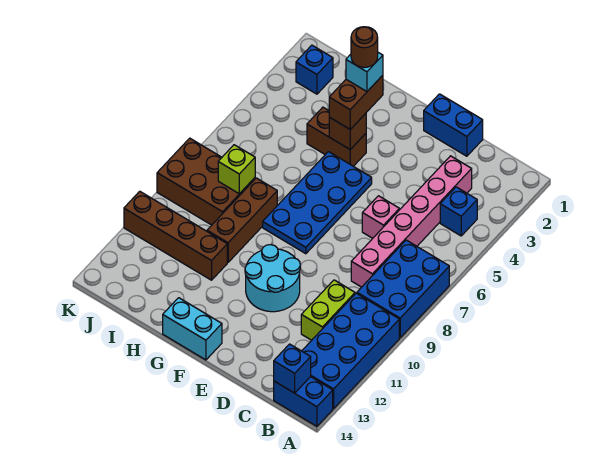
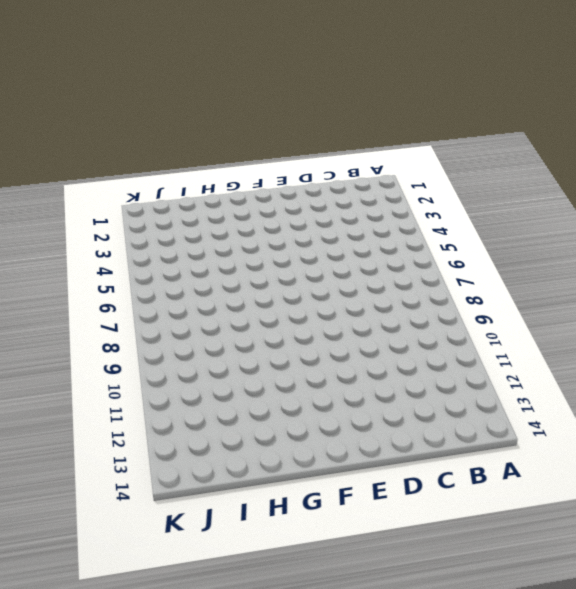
none -> blue 2x3 brick [357,240,449,338]
none -> blue 2x4 brick [302,293,399,409]
none -> blue 1x2 brick [274,377,333,426]

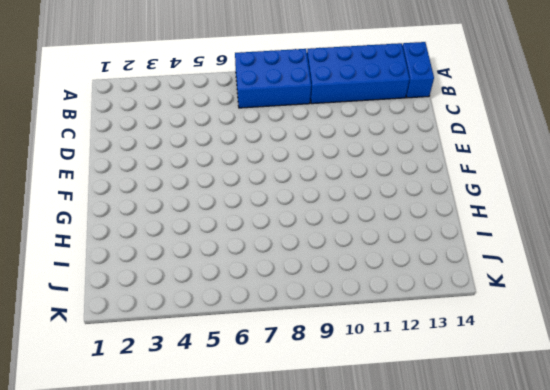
none -> blue 1x1 brick [440,187,477,236]
none -> pink 1x6 brick [351,156,472,287]
none -> lime 1x2 brick [301,280,355,340]

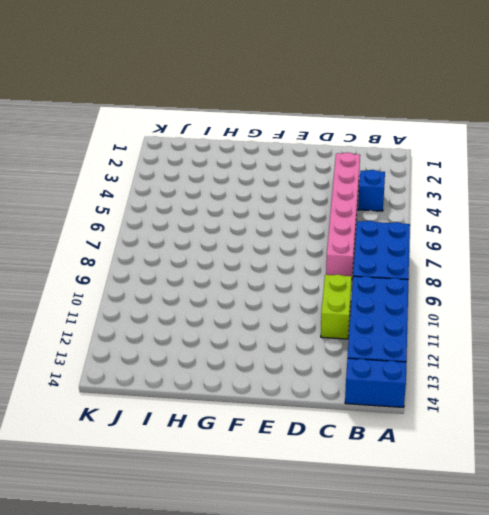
none -> blue 1x2 brick [424,94,483,156]
none -> pink 1x1 brick [362,196,399,238]
none -> cyan 2x2 round brick [245,245,300,312]

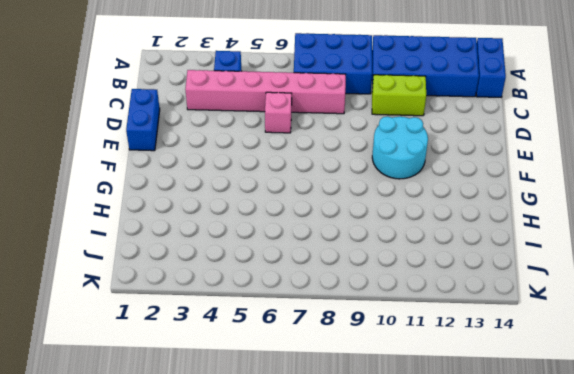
none -> blue 2x4 plate [263,152,372,254]
none -> cyan 1x2 brick [163,298,222,360]
none -> brown 1x2 brick [307,107,366,166]

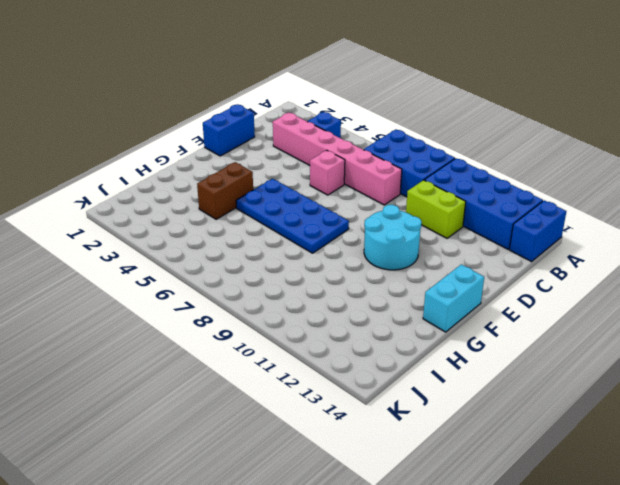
none -> brown 1x3 brick [207,178,277,262]
none -> brown 1x4 brick [124,191,227,280]
none -> brown 2x3 brick [157,138,255,225]

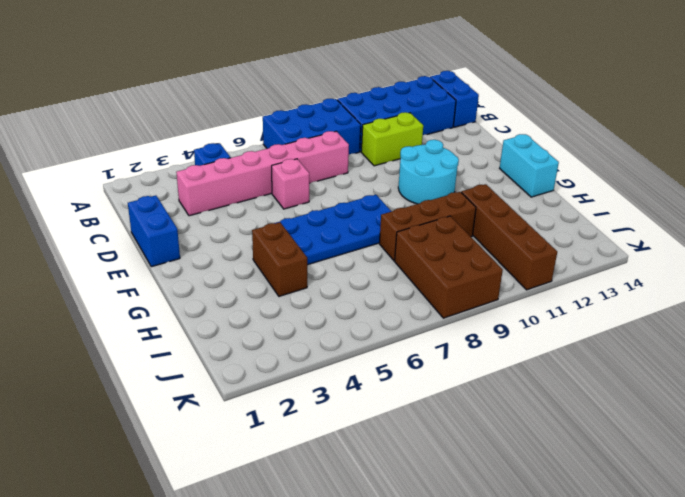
none -> blue 1x1 brick [296,45,333,94]
none -> blue 1x1 brick [274,344,311,393]
none -> brown 1x1 brick [329,114,366,149]

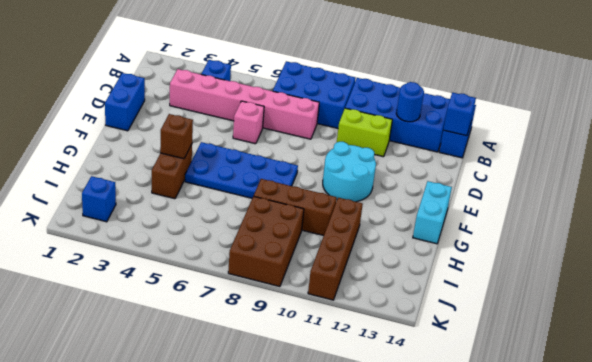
blue 1x1 round brick [396,82,424,122] -> none
none -> lime 1x1 brick [218,145,255,194]
none -> brown 1x2 brick [329,75,383,129]
none -> cyan 1x1 brick [346,53,383,92]

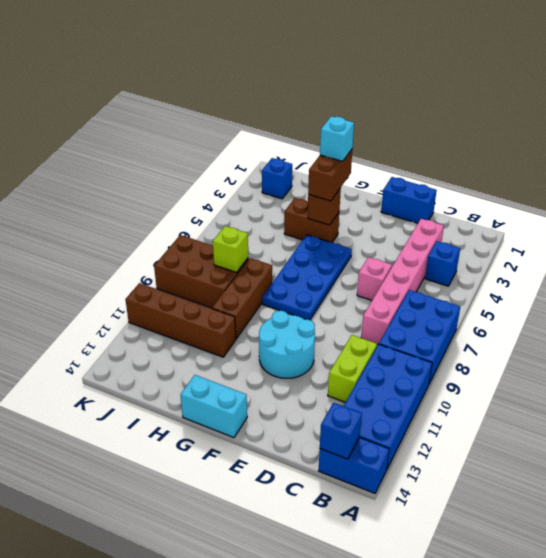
none -> brown 1x1 round brick [351,27,378,68]

